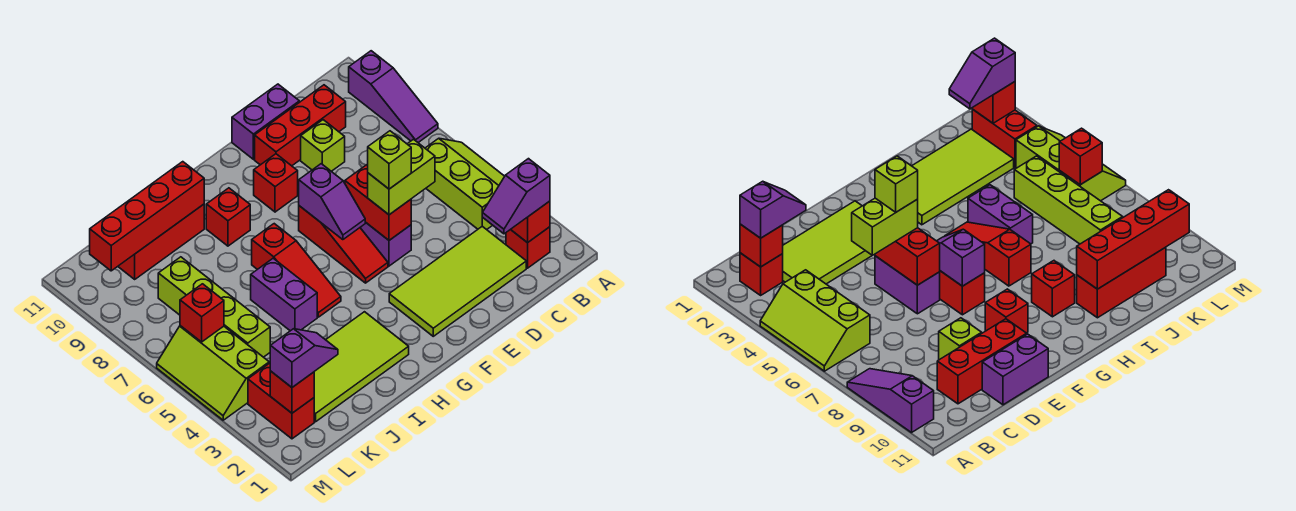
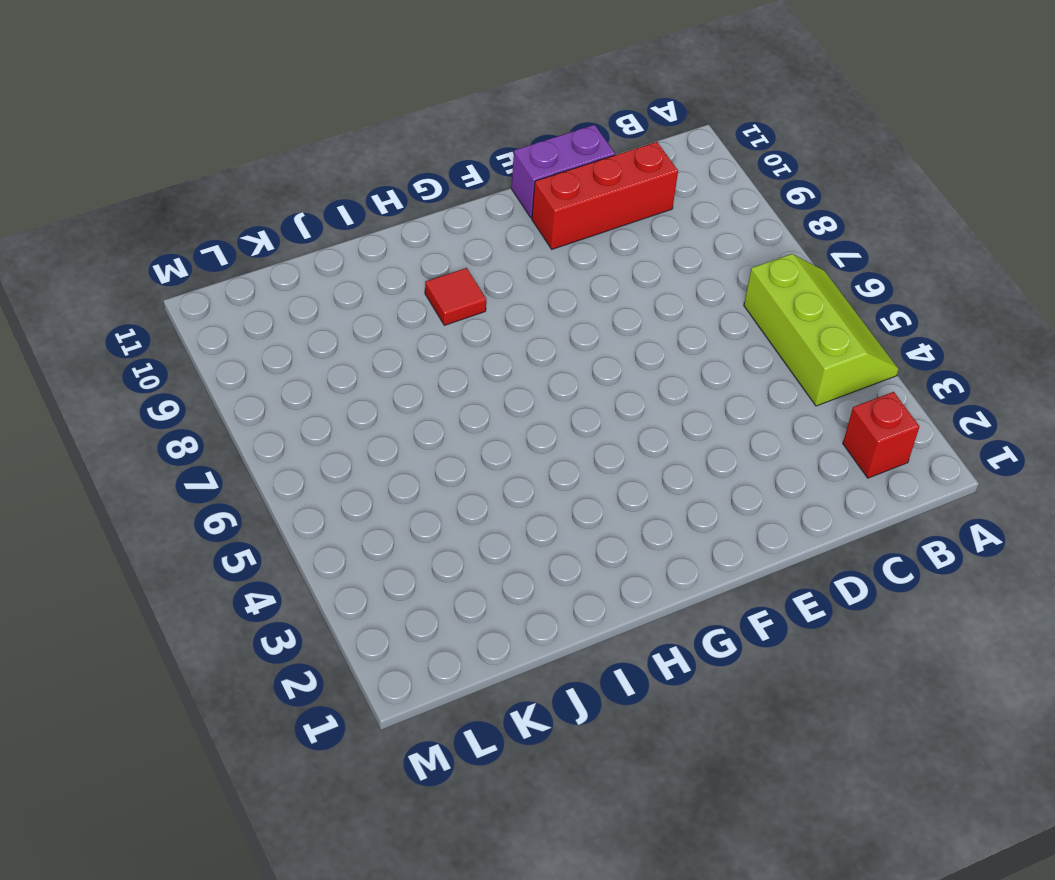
red 1x1 tile [425,268,486,325] -> red 1x1 brick [206,188,250,246]
none -> purple 1x3 slope [349,51,438,142]
none -> lime 2x4 tile [389,226,526,336]
none -> lime 1x1 brick [301,120,345,171]

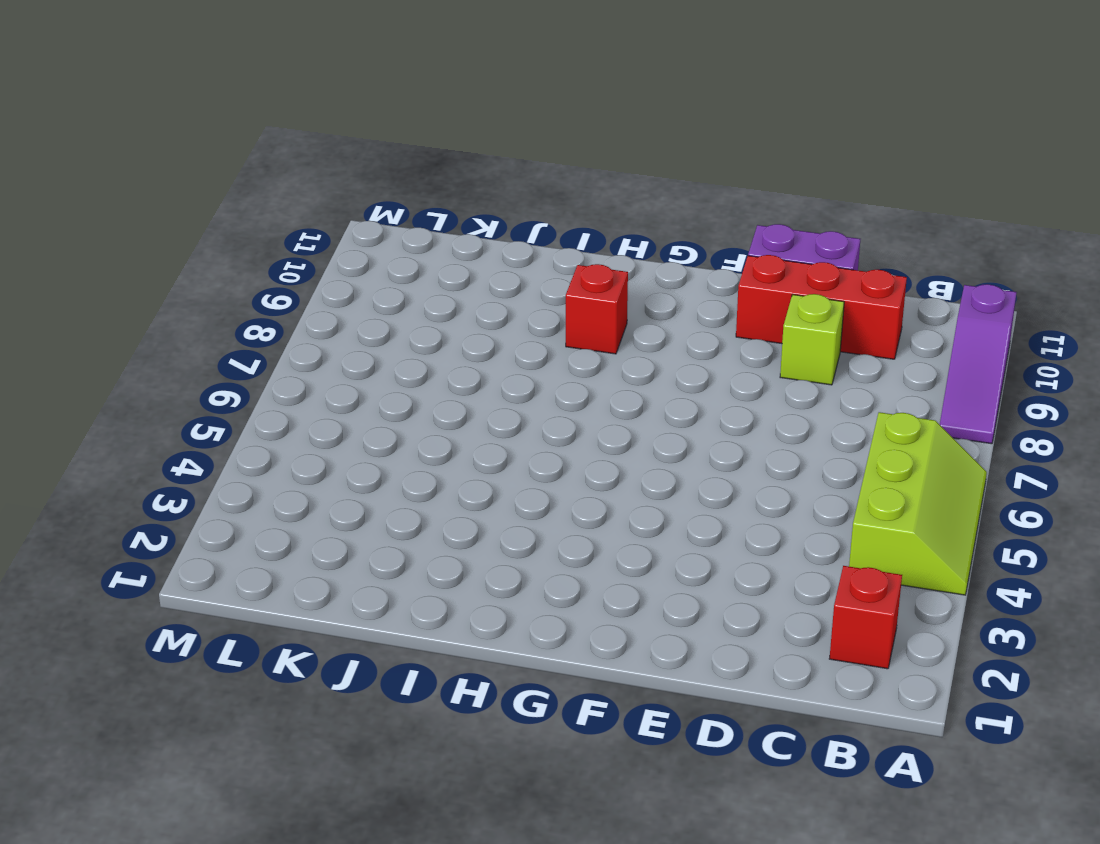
none -> lime 2x4 tile [389,226,526,336]
none -> purple 1x2 brick [360,222,411,266]
none -> red 1x3 slope [299,206,388,283]

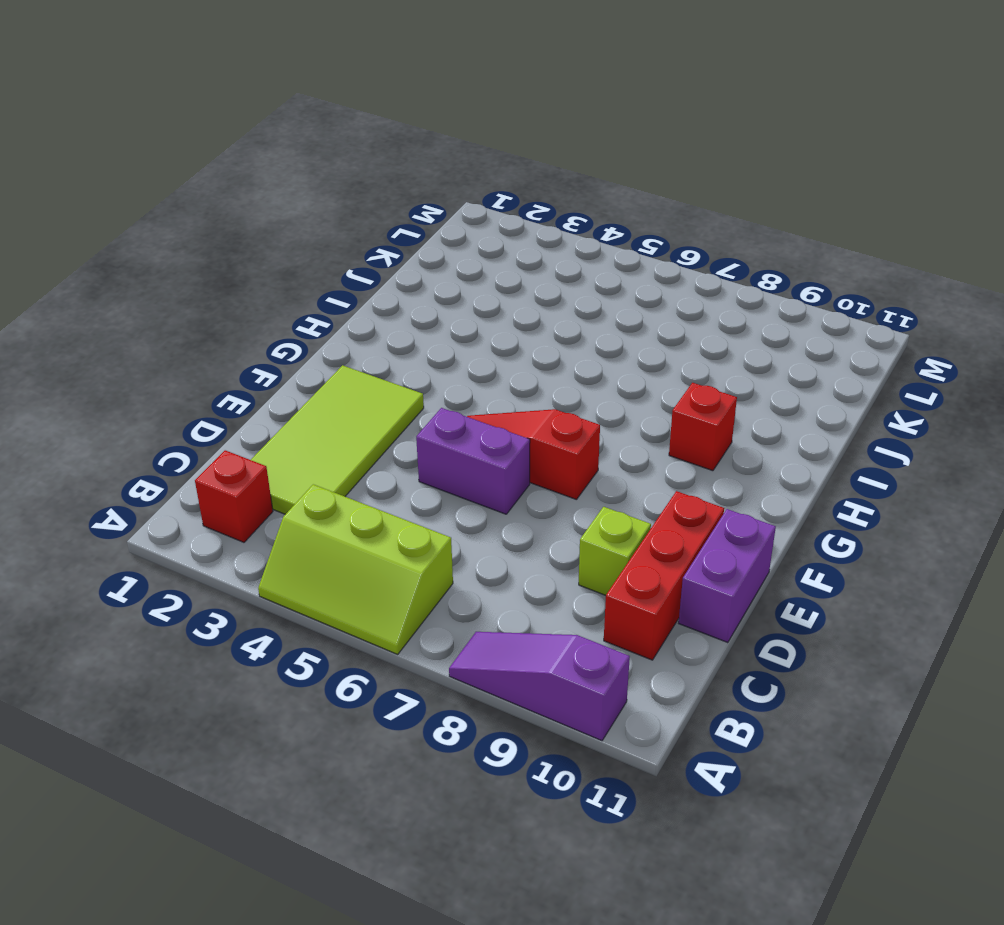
none -> red 1x1 brick [254,154,298,212]
none -> lime 2x4 tile [314,312,409,422]
none -> red 1x3 slope [252,224,341,317]

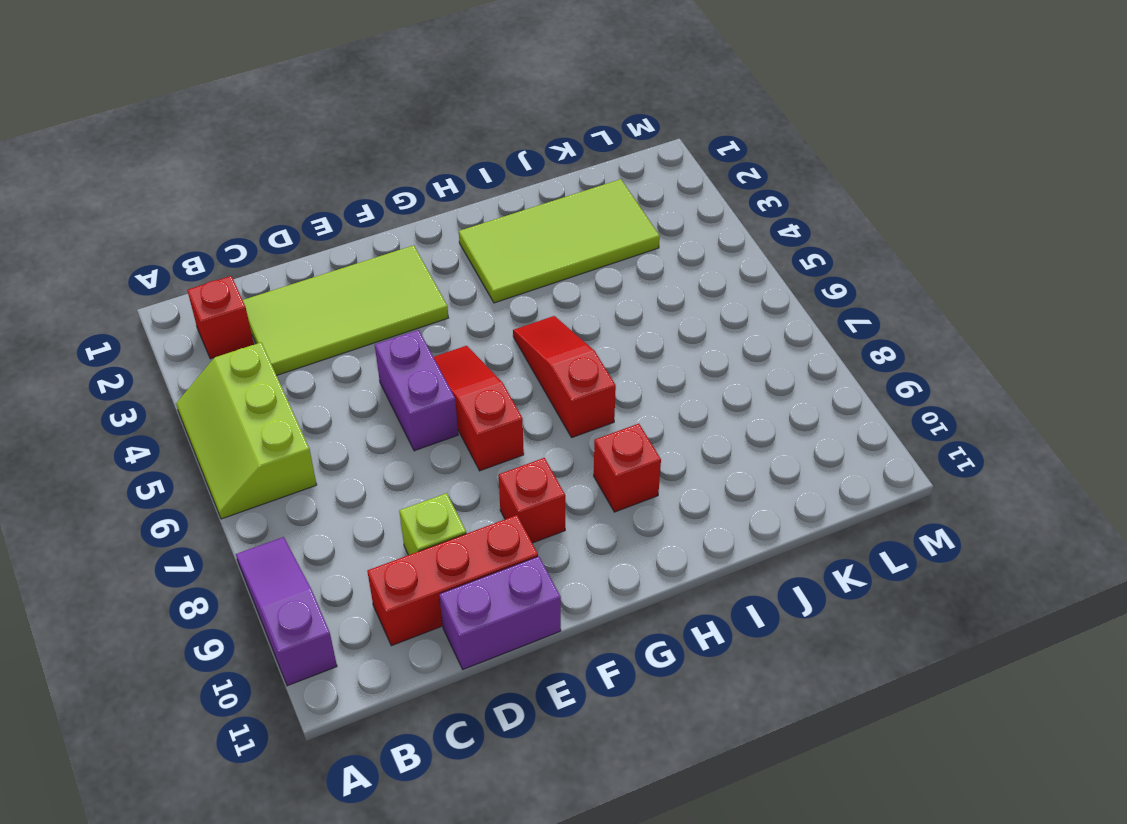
none -> purple 1x2 brick [251,258,317,331]
none -> red 1x3 brick [118,204,204,279]
none -> lime 1x4 brick [158,257,270,357]

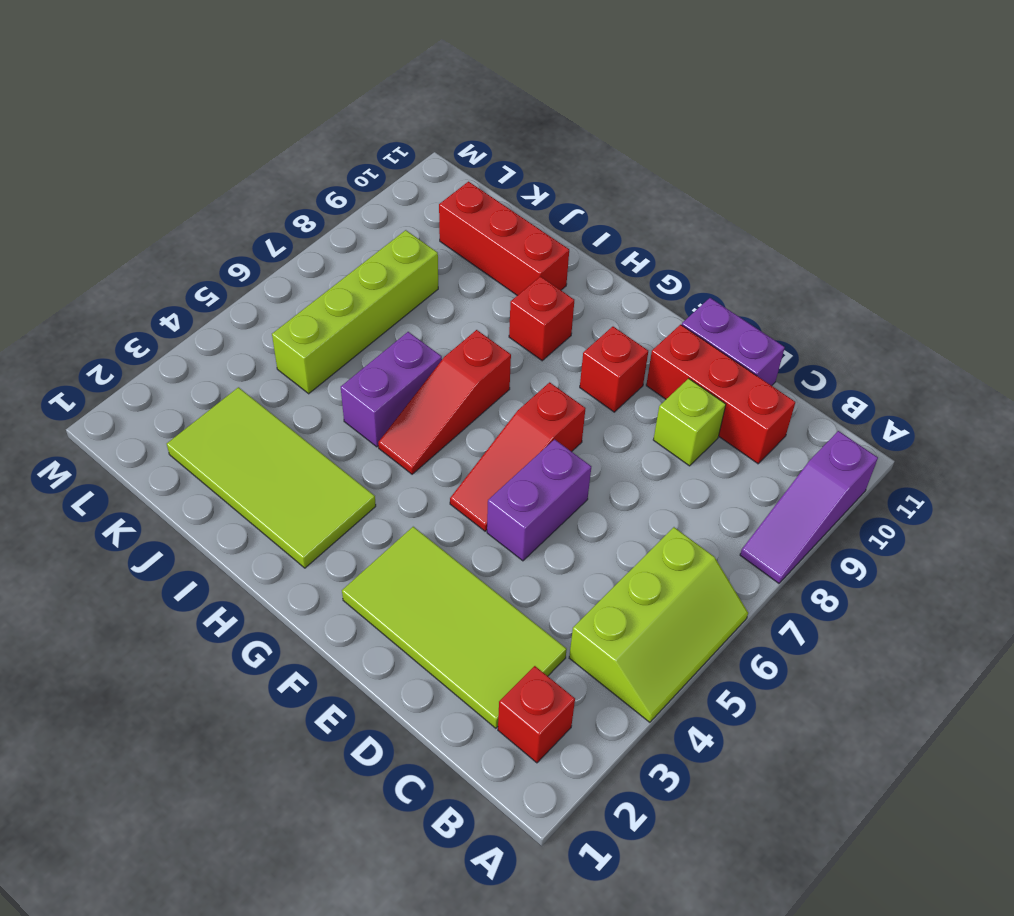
none -> red 1x2 brick [248,363,314,439]
none -> lime 2x3 slope [157,326,269,420]
none -> red 1x1 brick [511,201,550,243]

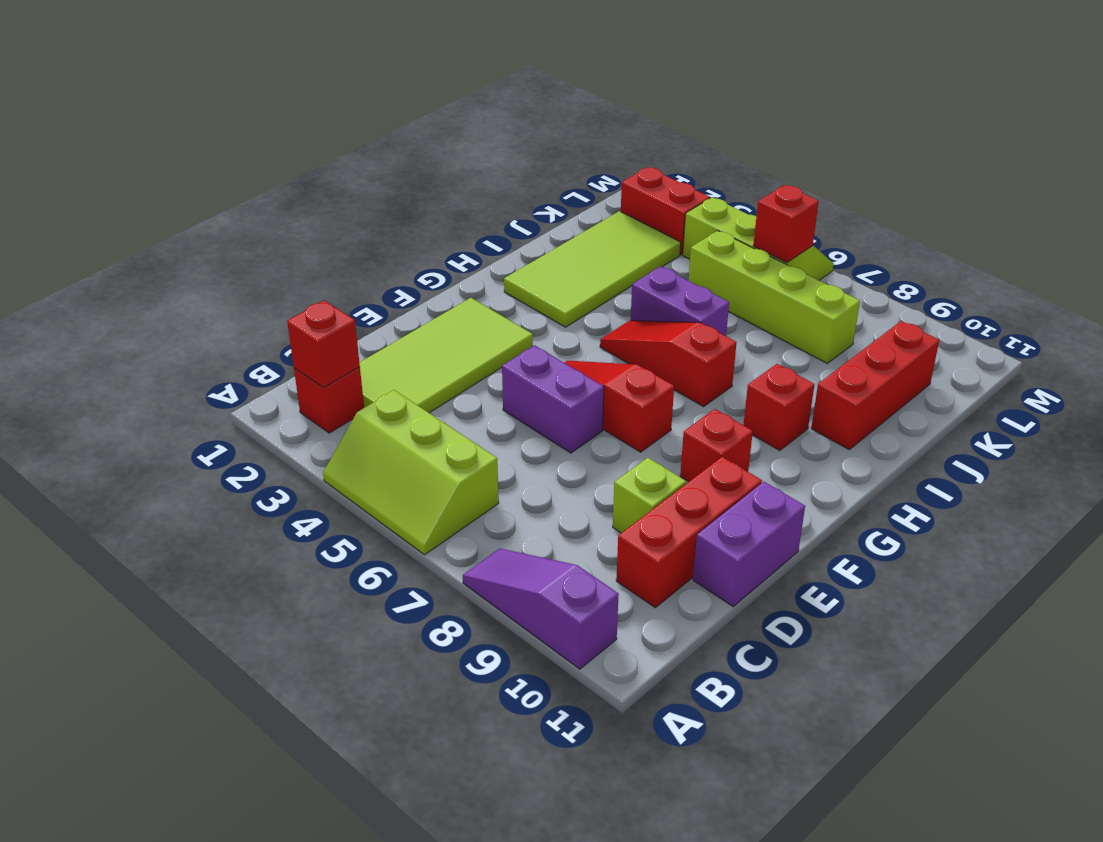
none -> red 1x2 brick [345,164,411,240]
none -> purple 1x2 slope [299,164,365,240]
none -> red 1x4 brick [90,162,204,271]

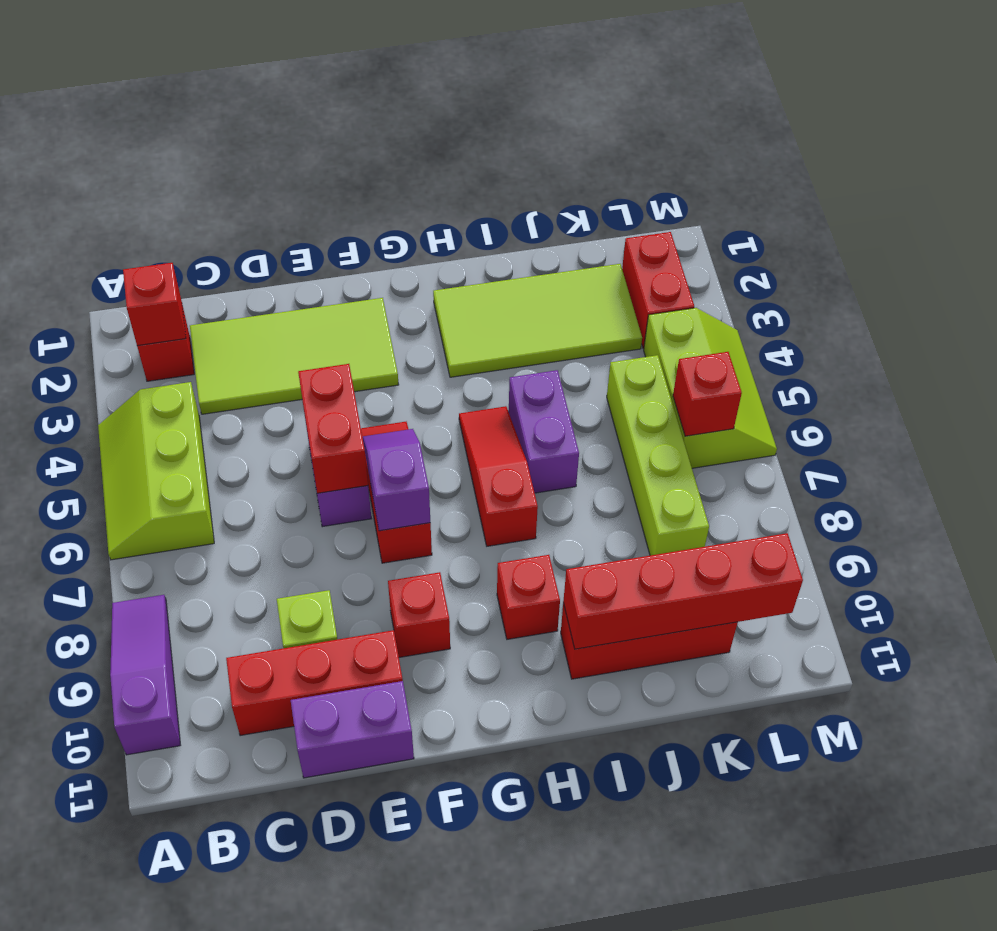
none -> red 1x1 brick [270,371,314,413]
none -> purple 1x2 slope [482,159,550,234]
none -> lime 1x2 brick [368,139,435,215]

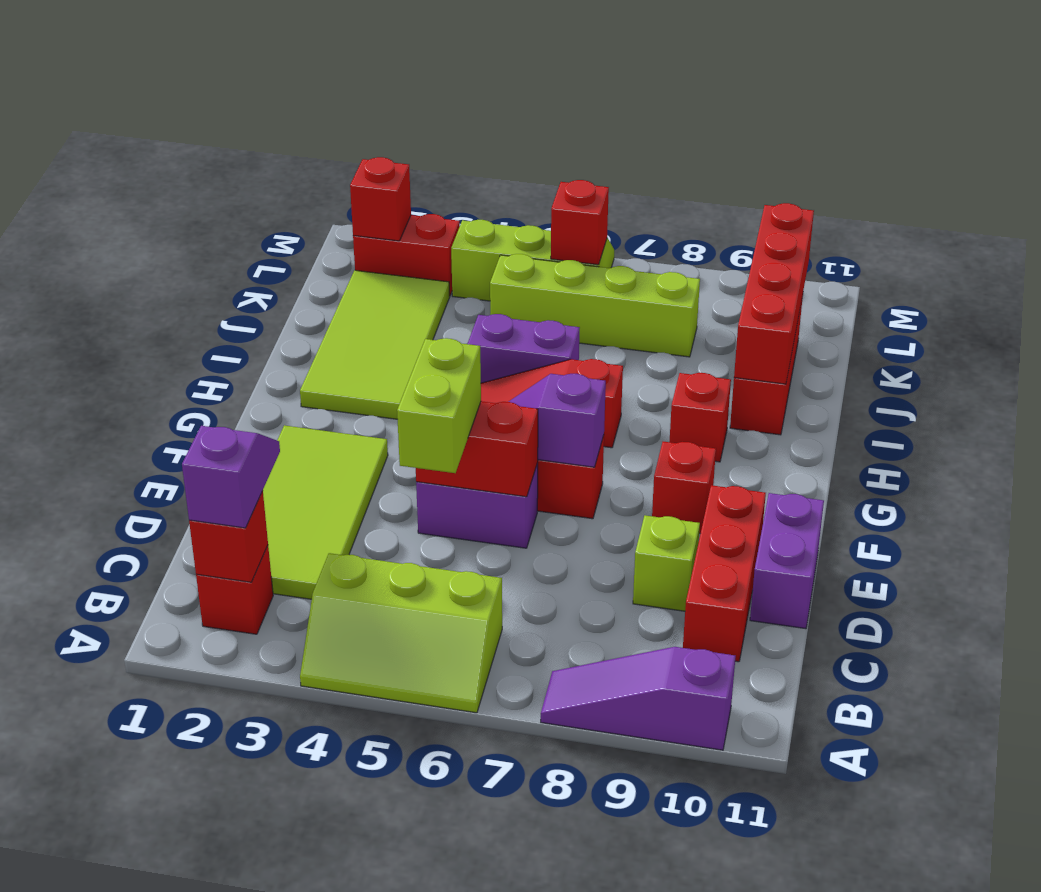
none -> purple 1x2 slope [270,329,338,387]
none -> lime 1x1 brick [368,131,411,189]

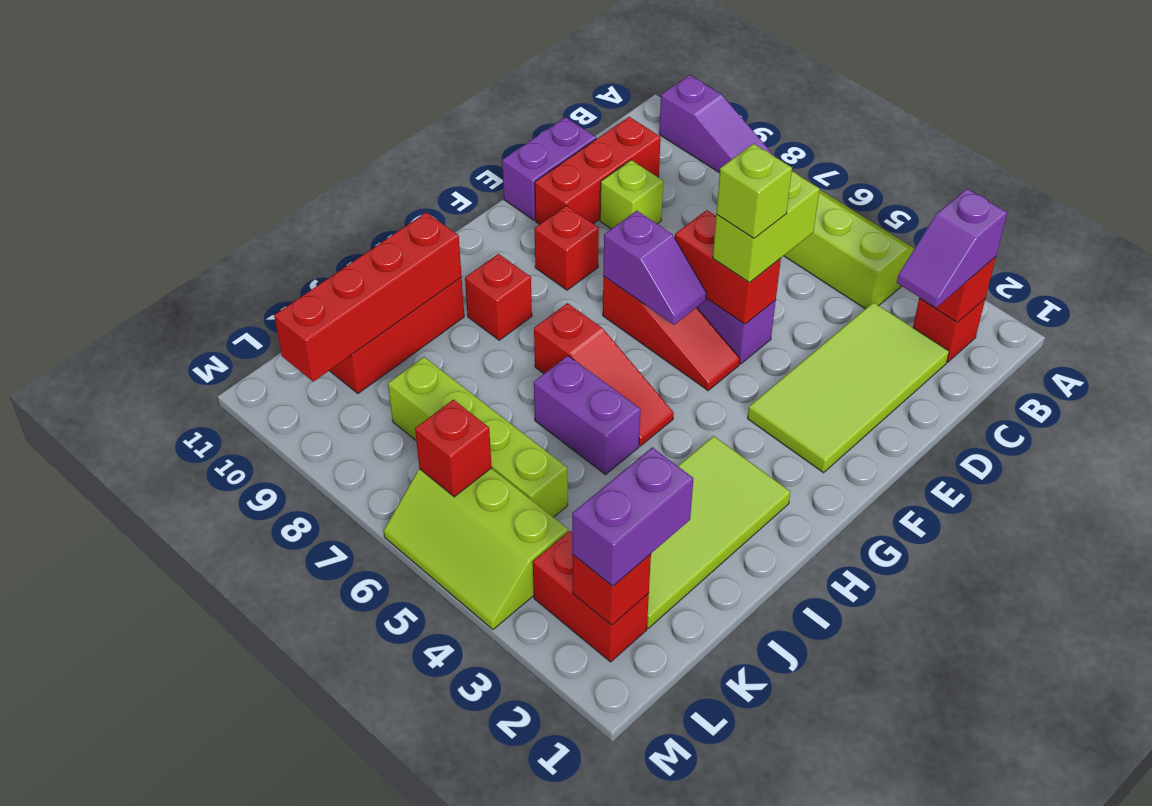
purple 1x2 brick [572,447,694,586] -> purple 1x2 slope [270,329,338,387]

